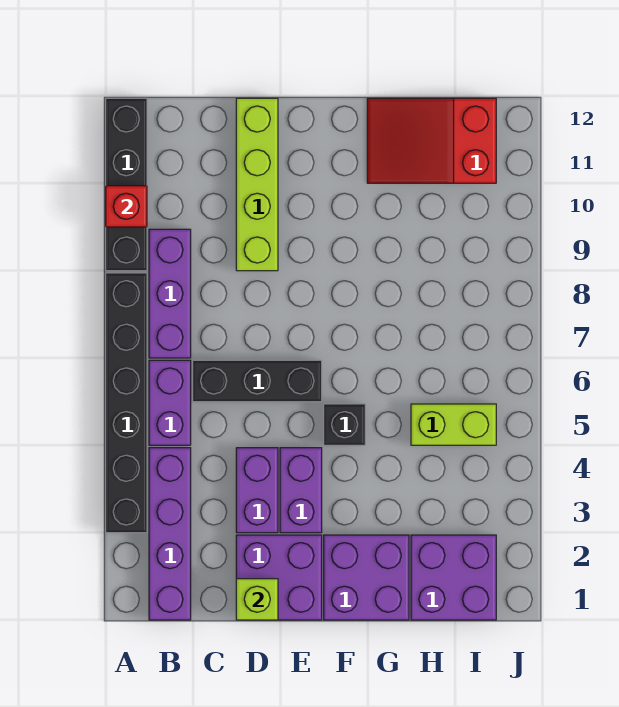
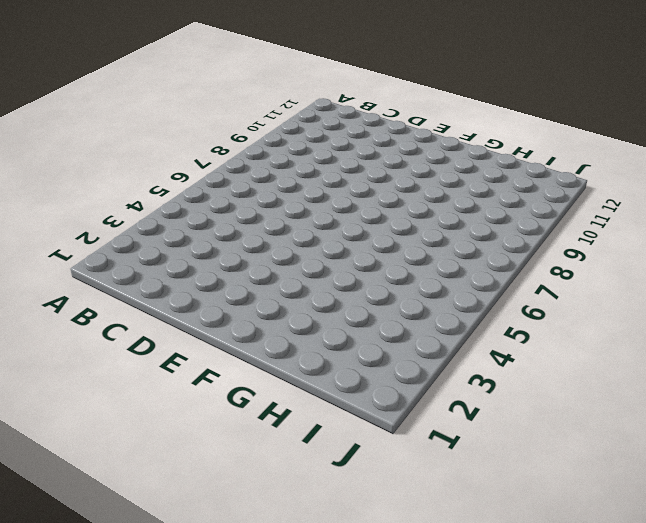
none -> black 1x6 brick [106,273,147,533]
none -> black 1x4 brick [106,98,147,271]
none -> purple 1x4 brick [149,448,191,620]

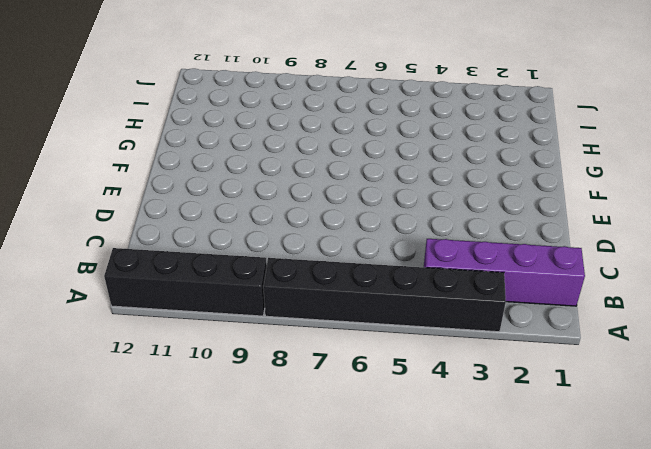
none -> purple 1x2 brick [149,360,191,445]
none -> purple 1x3 brick [149,229,191,358]
none -> black 1x3 brick [193,360,322,402]

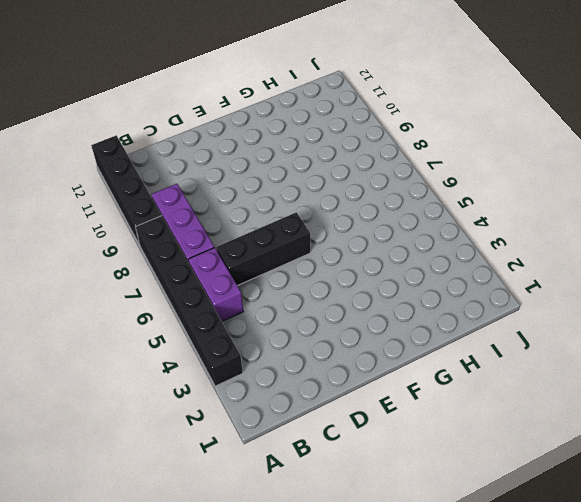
none -> purple 1x4 brick [149,448,191,620]
none -> purple 2x2 brick [236,535,322,620]
none -> purple 1x2 brick [236,448,278,533]

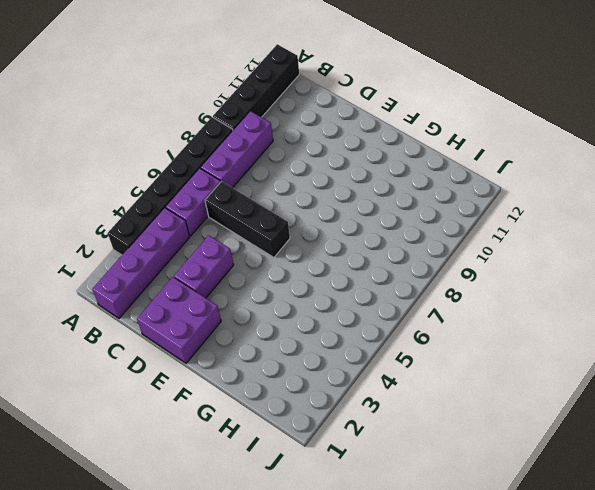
none -> lime 1x4 brick [236,98,278,271]
none -> purple 1x2 brick [280,448,322,533]
none -> purple 2x2 brick [324,535,409,620]

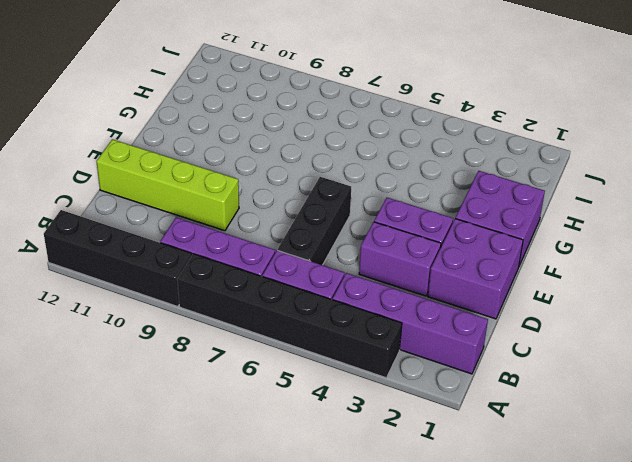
none -> black 1x1 brick [324,404,365,445]
none -> red 2x3 slope [367,98,496,183]
none -> purple 2x2 brick [411,535,496,620]

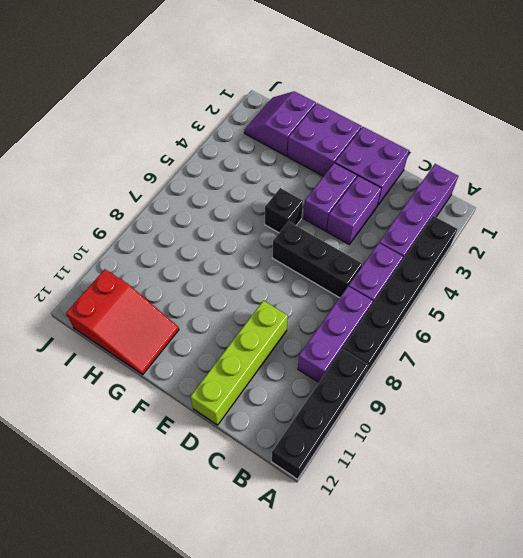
purple 2x2 slope [244,91,316,156] -> purple 2x2 brick [411,535,496,620]
none -> lime 1x2 brick [411,404,496,445]
none -> red 1x1 brick [106,186,147,227]
none -> lime 1x1 brick [236,579,278,620]

